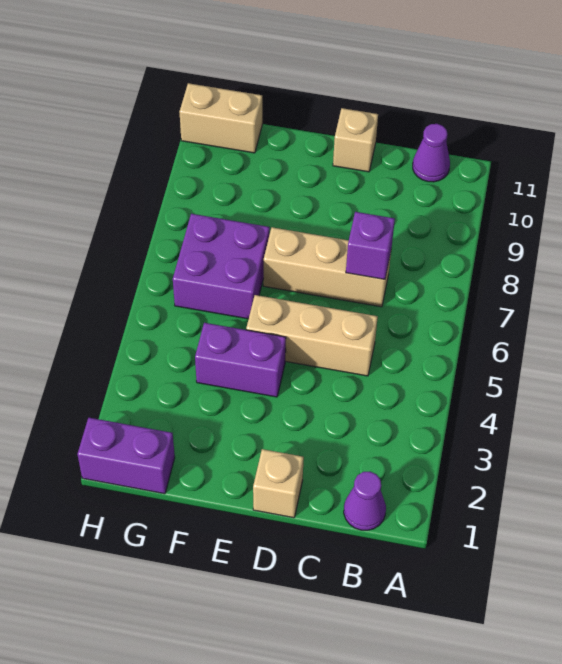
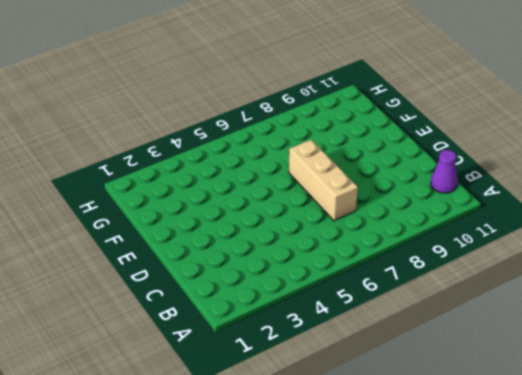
none -> purple 1x1 cone [344,472,386,530]
none -> tan 1x3 brick [246,295,378,376]

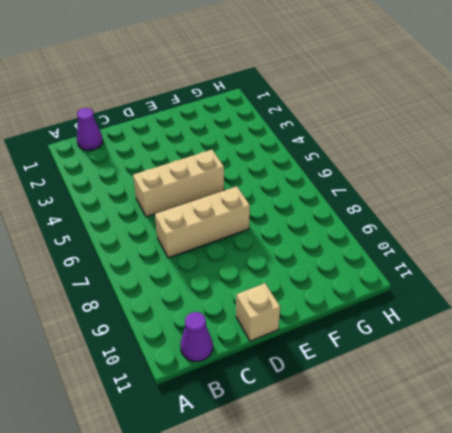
none -> tan 1x1 brick [253,449,304,518]
none -> purple 1x2 brick [195,323,286,397]

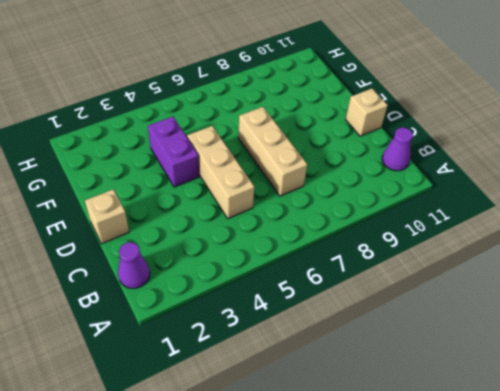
none -> purple 2x2 brick [173,214,270,319]
none -> purple 1x2 brick [77,418,175,494]

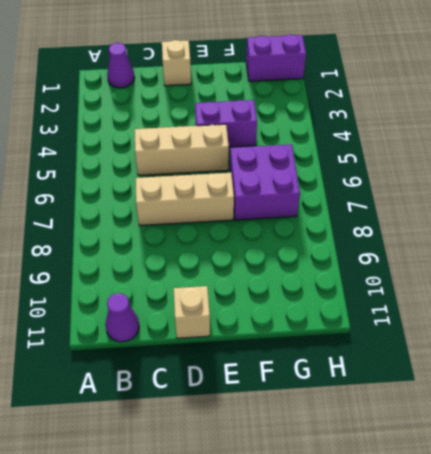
none -> tan 1x2 brick [180,83,262,153]
none -> purple 1x1 brick [346,212,395,279]

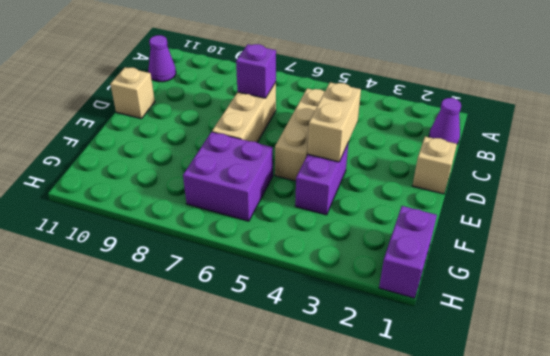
tan 1x2 brick [308,82,361,162] -> tan 1x2 brick moved to [180,83,262,153]

